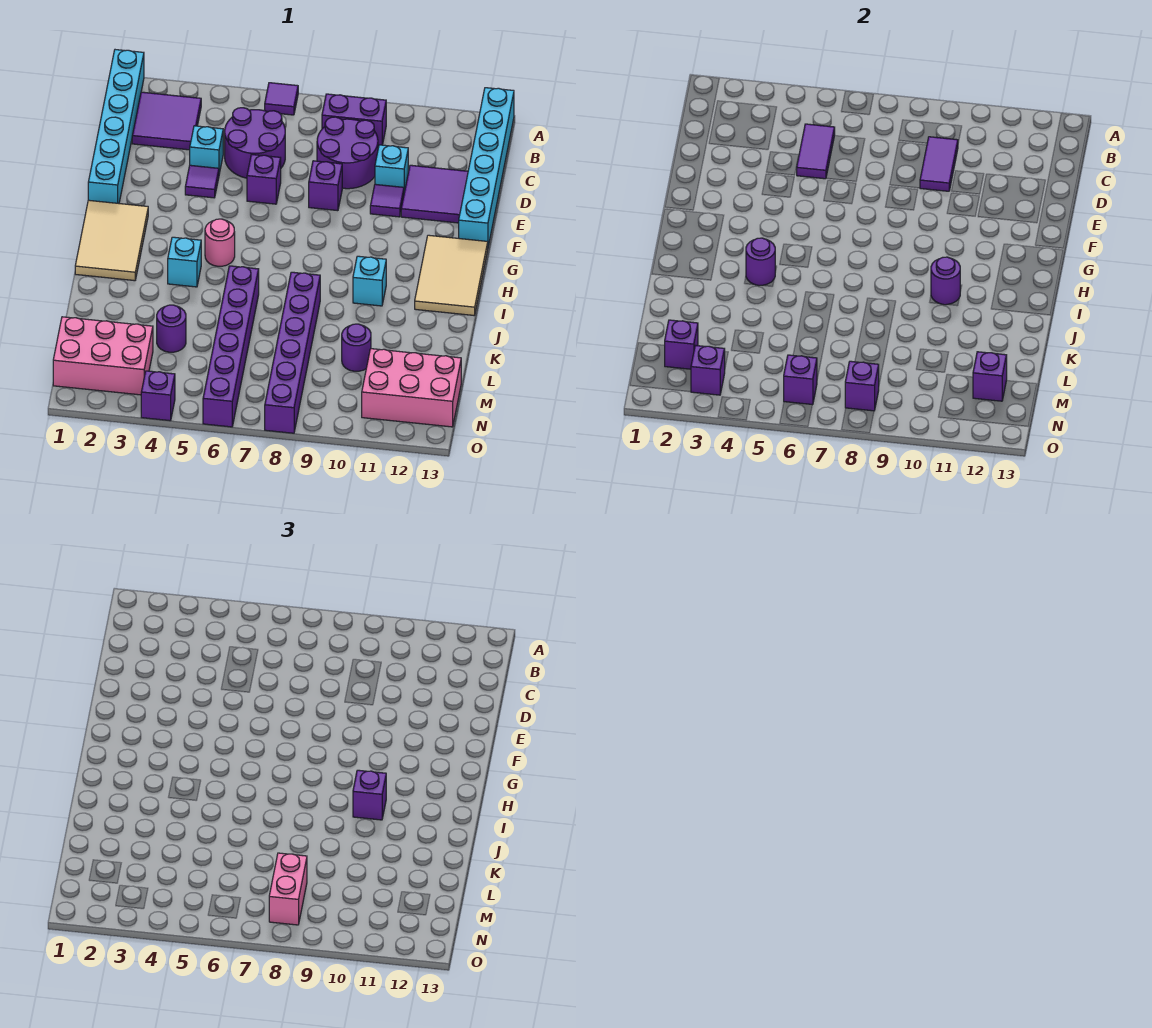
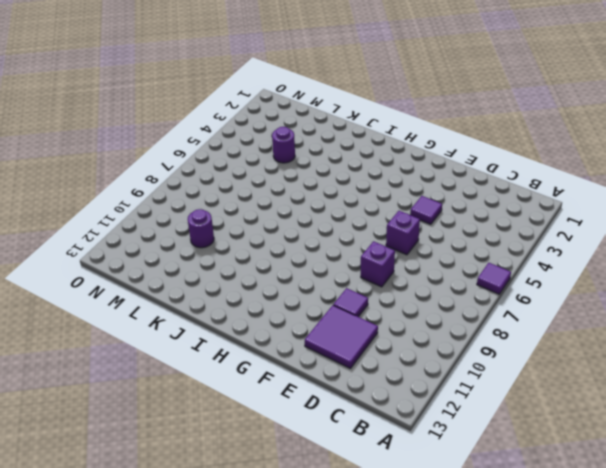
none -> cyan 1x6 brick [88,50,144,203]
none -> cyan 1x6 brick [459,88,514,246]
none -> purple 2x2 tile [132,92,201,150]
none -> purple 1x2 brick [322,94,386,147]

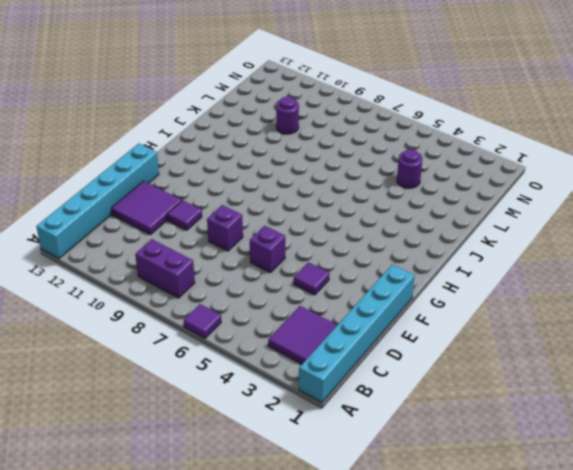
none -> purple 2x2 round brick [225,108,285,178]
none -> purple 2x2 round brick [317,117,378,189]
none -> cyan 1x1 brick [190,126,223,174]
none -> cyan 1x1 brick [375,145,408,192]

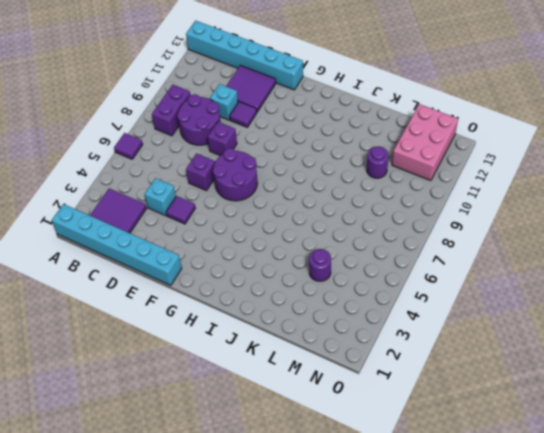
purple 2x2 round brick [213,148,257,201] -> purple 2x2 round brick moved to [225,108,285,178]
none -> tan 2x3 tile [75,200,148,281]
none -> tan 2x3 tile [415,235,488,316]
none -> pink 1x1 round brick [205,219,235,266]
none -> cyan 1x1 brick [168,237,201,287]

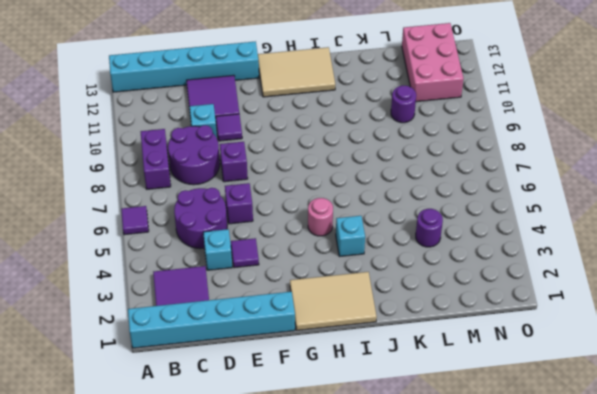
none -> cyan 1x1 brick [353,256,386,306]
none -> purple 1x6 brick [203,266,259,427]
none -> purple 1x6 brick [265,272,320,433]
none -> pink 2x3 brick [53,317,153,395]

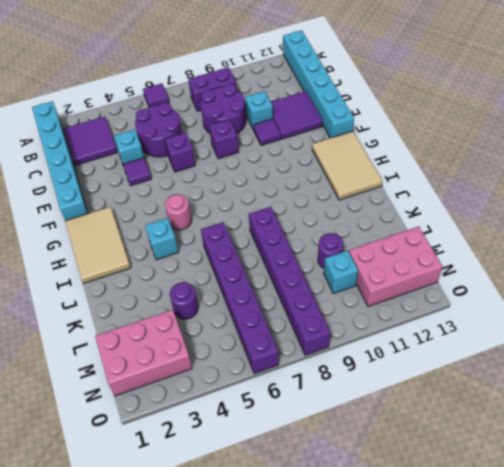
cyan 1x1 brick [324,250,358,294] -> cyan 1x1 brick moved to [353,256,386,306]
none -> purple 1x1 brick [141,371,175,421]
none -> purple 1x2 tile [797,124,835,179]
none -> purple 1x2 tile [920,137,958,191]
none -> purple 1x1 round brick [746,238,775,286]

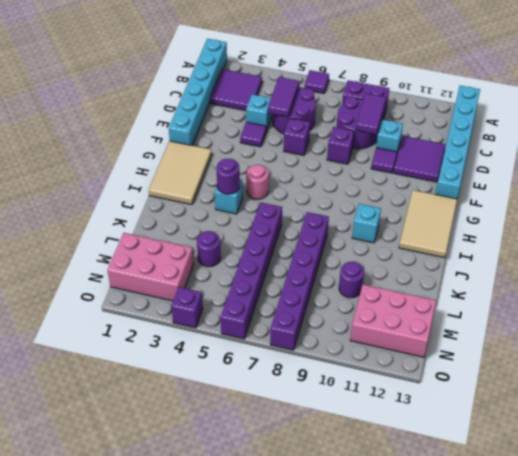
none -> purple 1x1 round brick [931,257,960,305]
none -> purple 1x1 brick [665,320,698,369]
none -> purple 1x1 brick [973,352,1007,401]
none -> purple 1x1 brick [691,345,725,395]

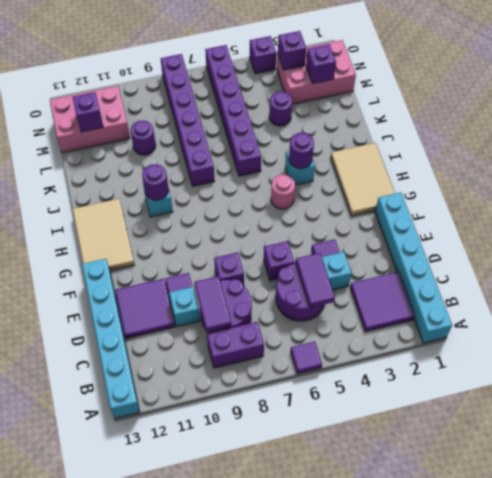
none -> purple 1x1 brick [784,355,817,405]
none -> purple 1x1 brick [845,361,879,411]
none -> purple 1x1 brick [353,770,386,820]
none -> pink 1x2 brick [269,853,307,925]

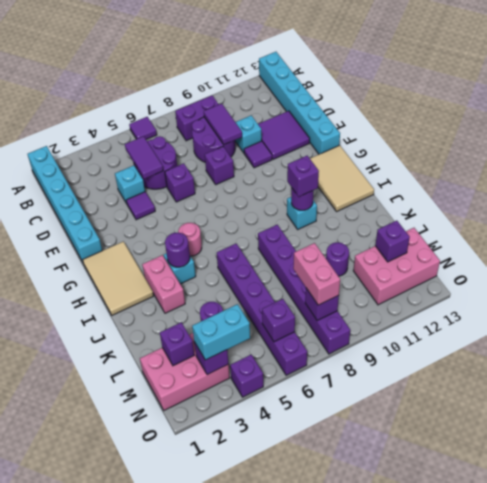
pink 1x2 brick [142,255,185,313] -> none
cyan 1x2 brick [192,304,250,360] -> none
none -> purple 2x2 tile [132,92,201,150]

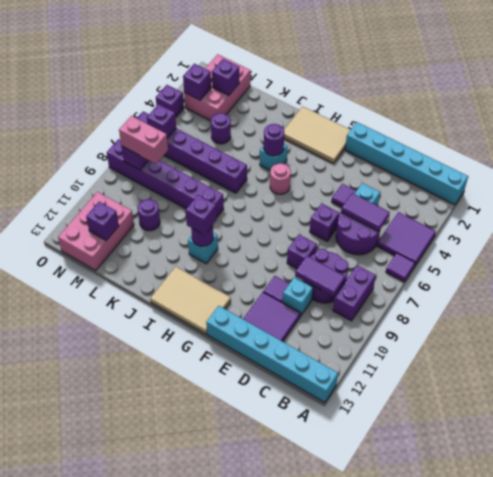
purple 2x2 tile [377,212,436,265] -> purple 2x2 tile moved to [132,92,201,150]

